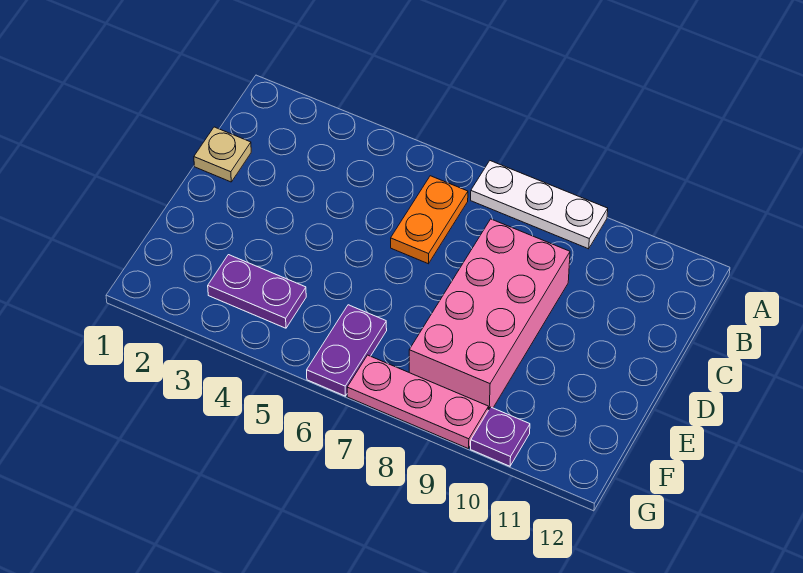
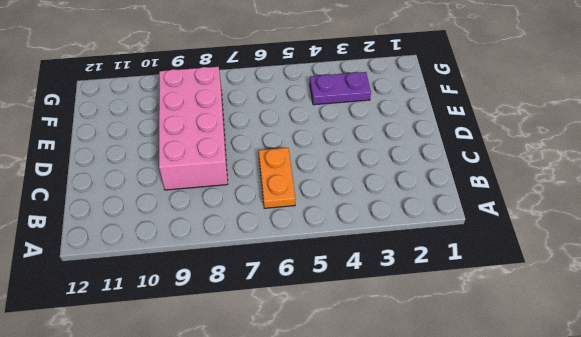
none -> white 1x3 plate [471,161,608,249]
none -> tan 1x1 plate [194,127,251,182]

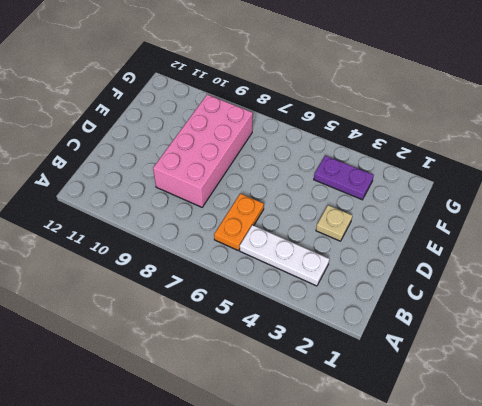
white 1x3 plate [240,225,329,286] -> white 1x3 plate moved to [471,161,608,249]
tan 1x1 plate [316,205,352,241] -> tan 1x1 plate moved to [194,127,251,182]
none -> purple 1x2 plate [307,305,387,396]
none -> pink 1x3 plate [347,355,489,449]

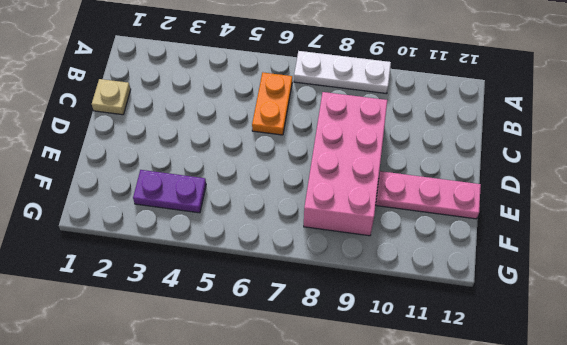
pink 1x3 plate [376,171,481,219] -> pink 1x3 plate moved to [347,355,489,449]
none -> purple 1x2 plate [307,305,387,396]
none -> purple 1x1 plate [471,407,530,466]

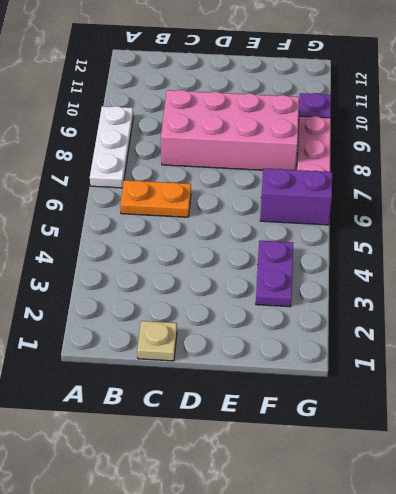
purple 1x2 brick [260,168,332,225] -> purple 1x2 plate [307,305,387,396]

